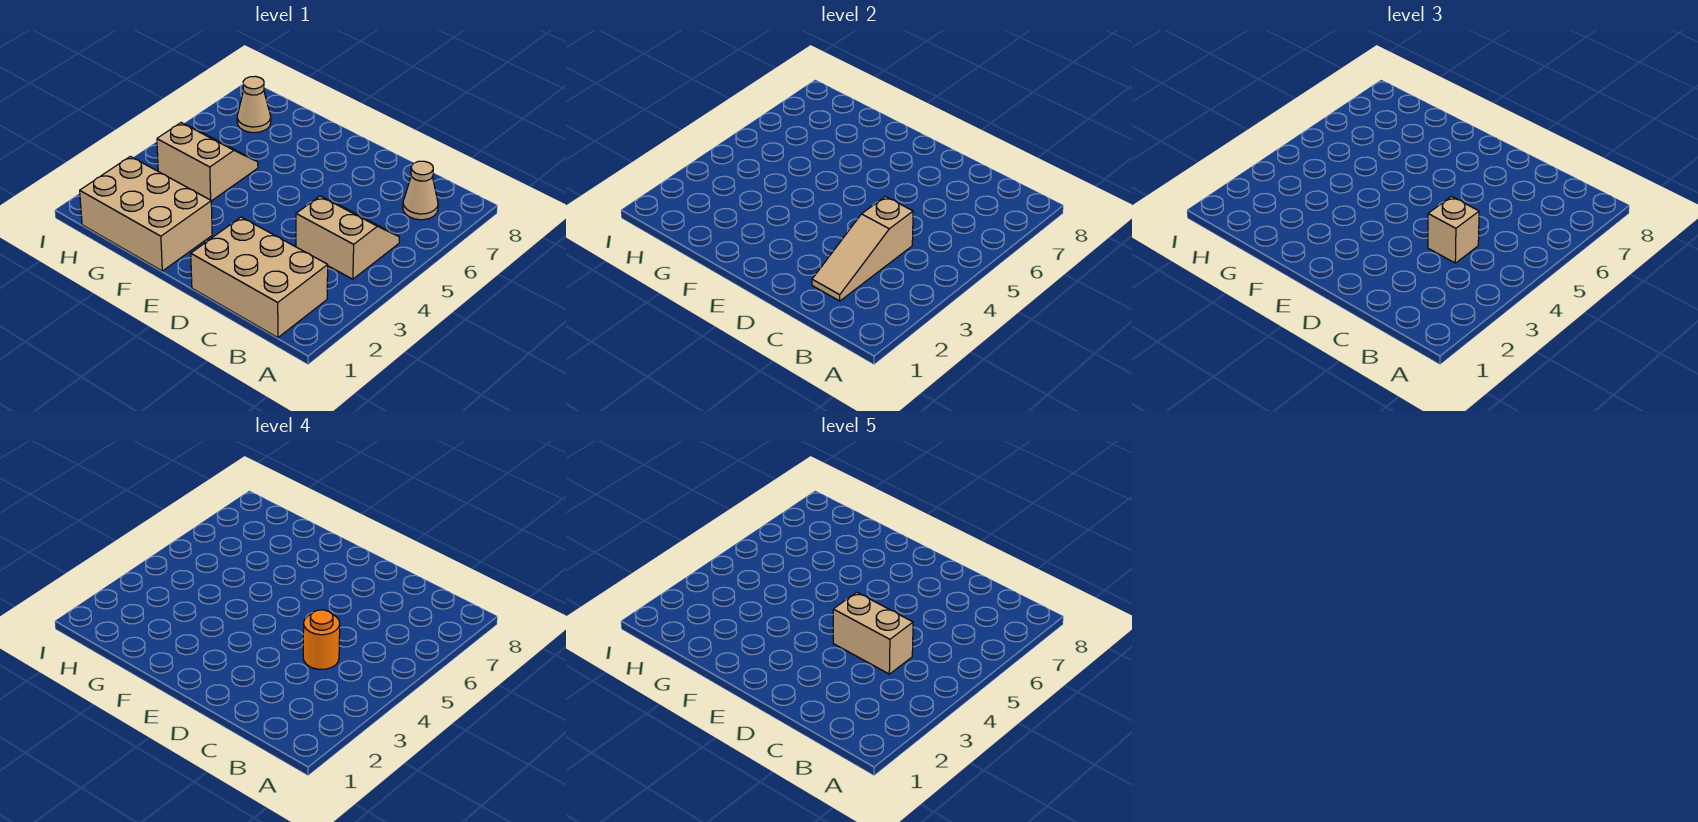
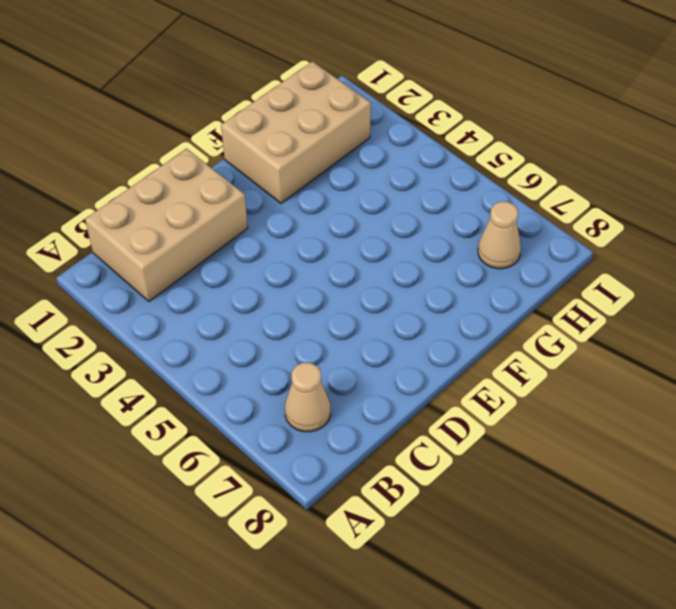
none -> tan 2x2 slope [296,196,399,279]
none -> tan 2x2 slope [157,123,258,201]

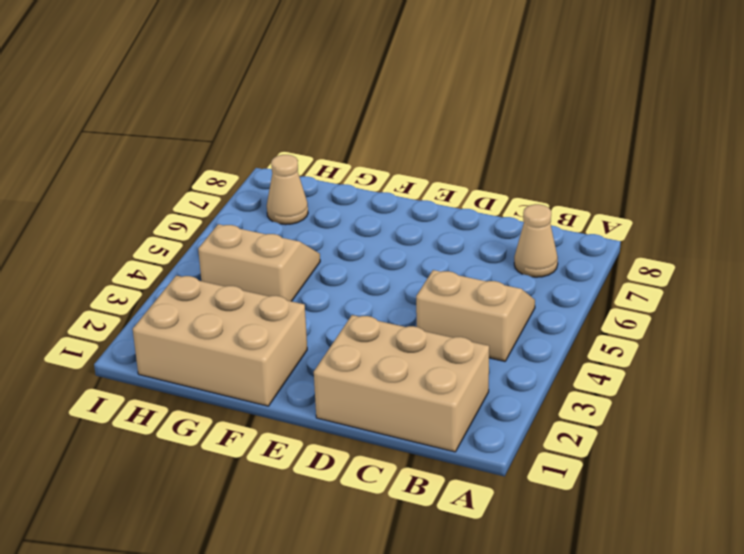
none -> tan 1x3 slope [812,196,913,301]
none -> tan 1x1 brick [1428,196,1479,263]

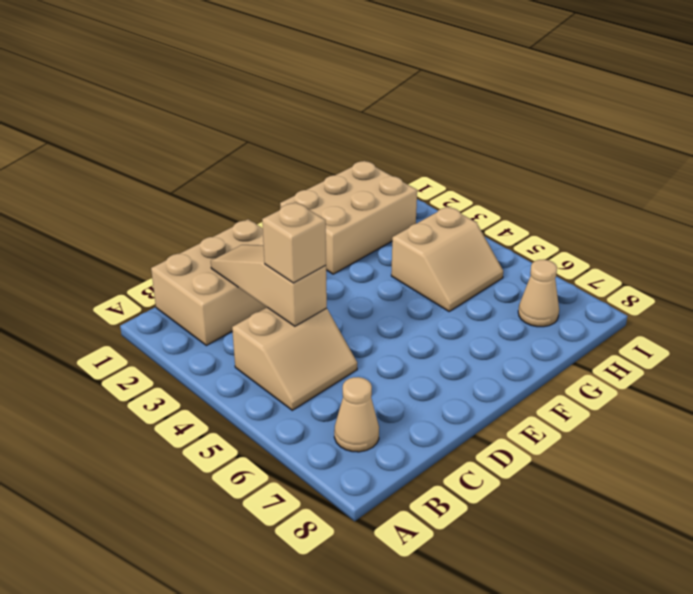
none -> orange 1x1 round brick [303,610,340,669]
none -> tan 1x2 brick [833,592,913,674]

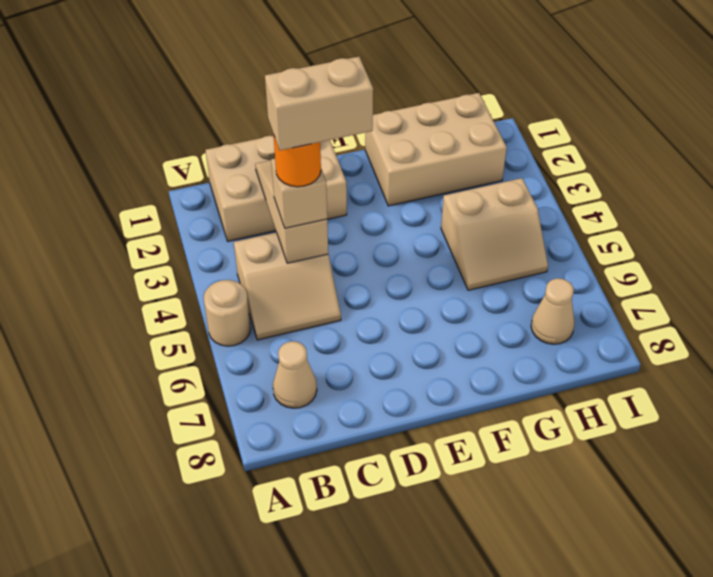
tan 1x1 round brick [204,280,251,346] -> none

